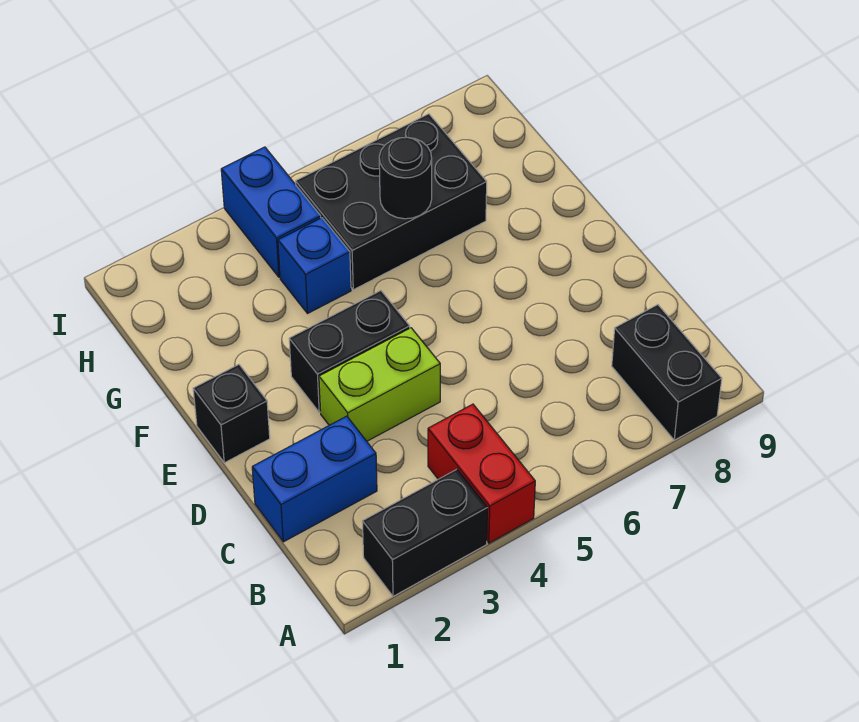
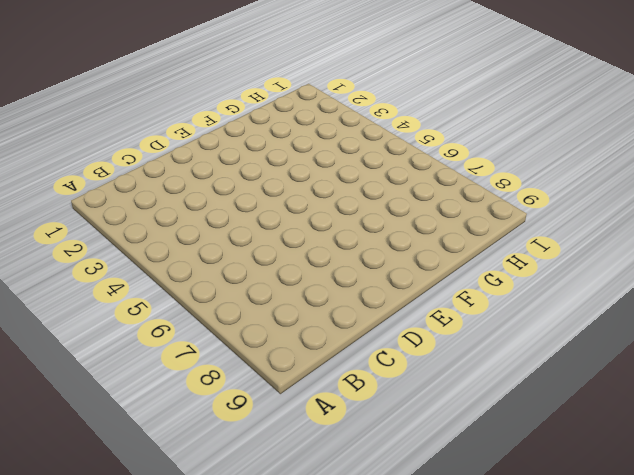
none -> black 1x2 brick [362,469,487,596]
none -> red 1x2 brick [428,404,535,543]

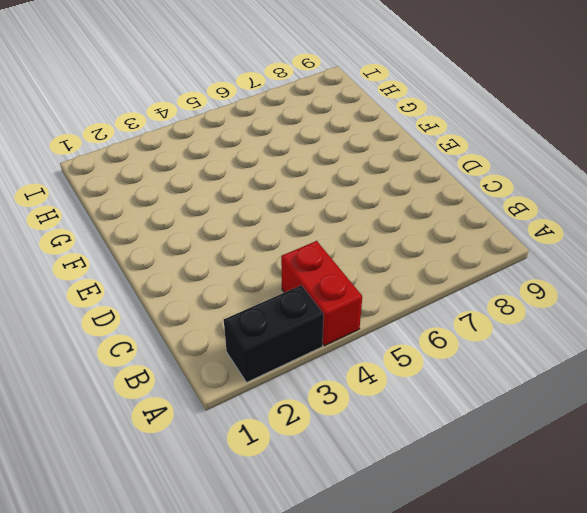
none -> black 1x2 brick [612,305,722,440]
none -> blue 1x2 brick [252,416,377,542]

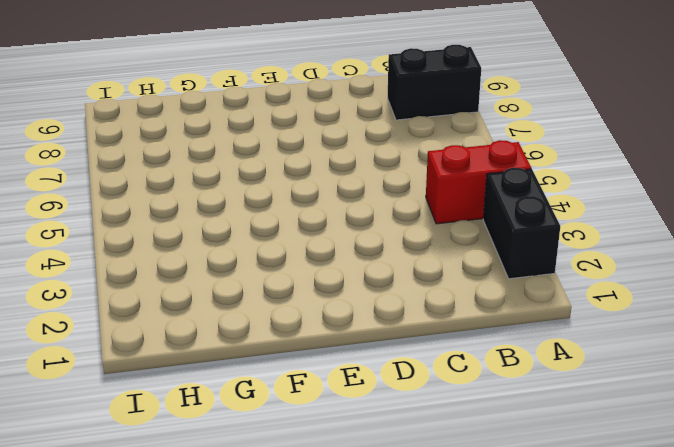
none -> blue 1x2 brick [252,416,377,542]
none -> lime 1x2 brick [319,328,440,441]

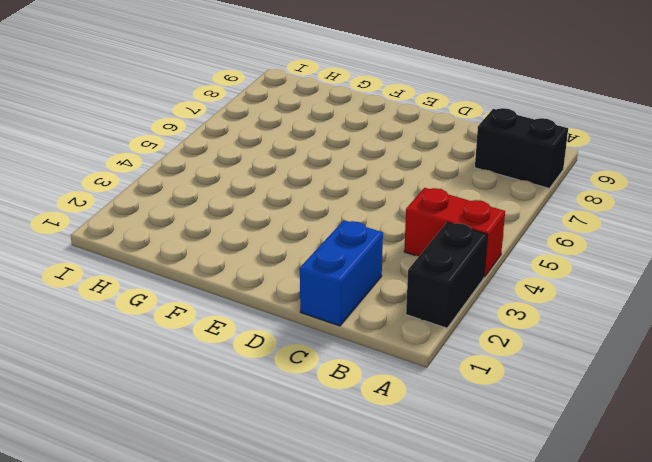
none -> lime 1x2 brick [319,328,440,441]
none -> black 1x1 brick [193,364,270,463]

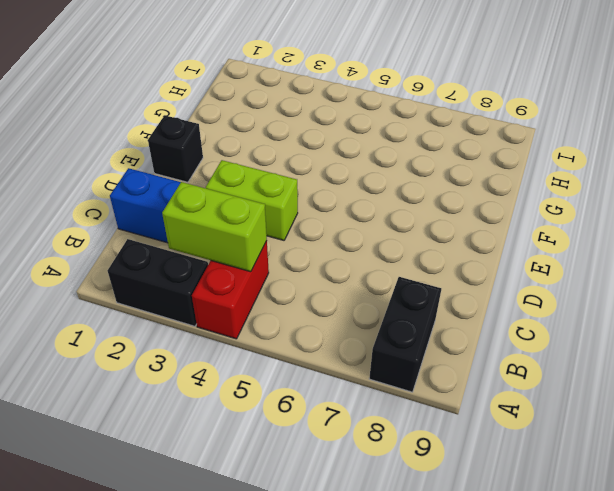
lime 1x2 brick [162,182,267,272] -> none
none -> black 1x2 brick [289,291,410,412]
none -> blue 1x1 brick [278,218,351,314]

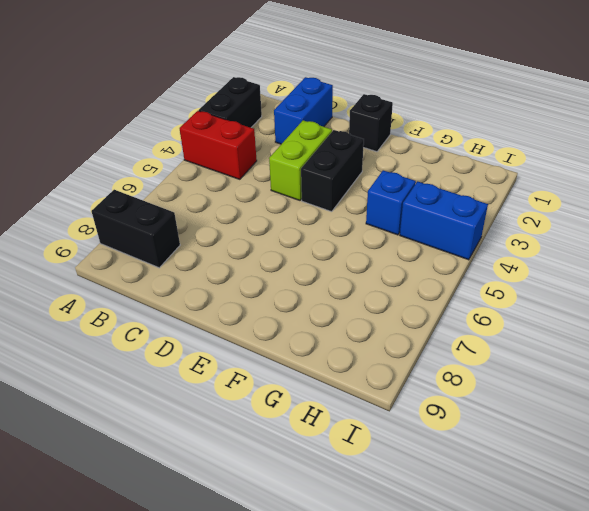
none -> black 2x3 brick [296,114,487,290]
none -> black 1x1 round brick [379,137,432,219]

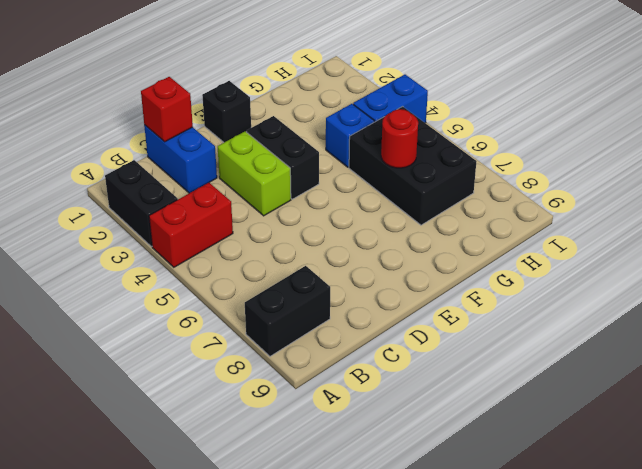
red 1x1 brick [141,77,193,142] -> none
red 1x1 round brick [381,109,418,168] -> black 1x1 round brick [379,137,432,219]

